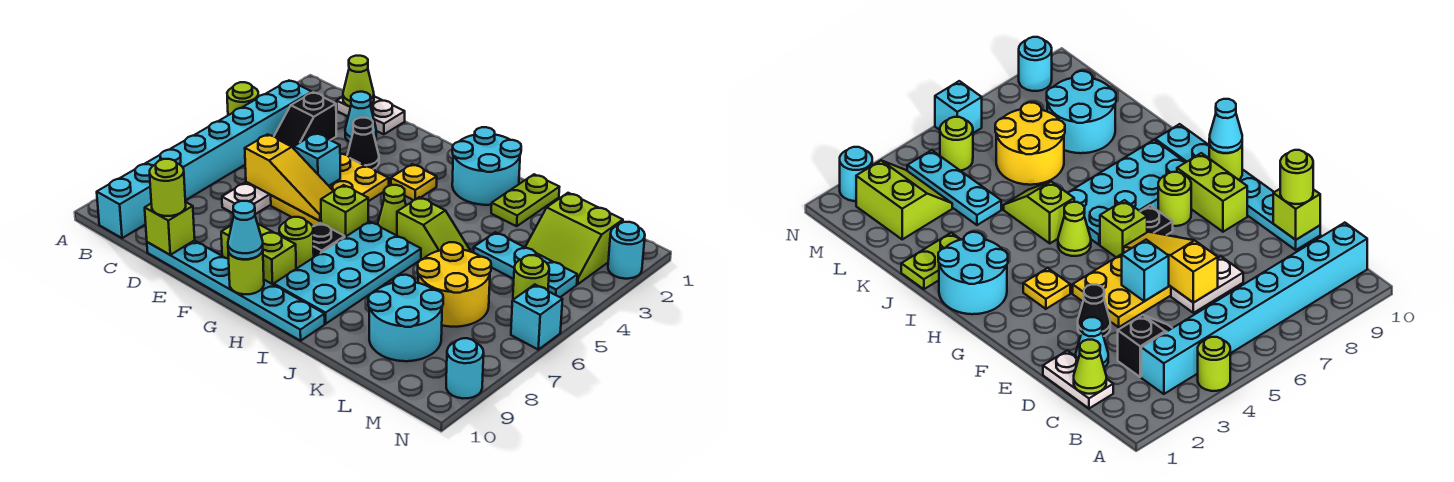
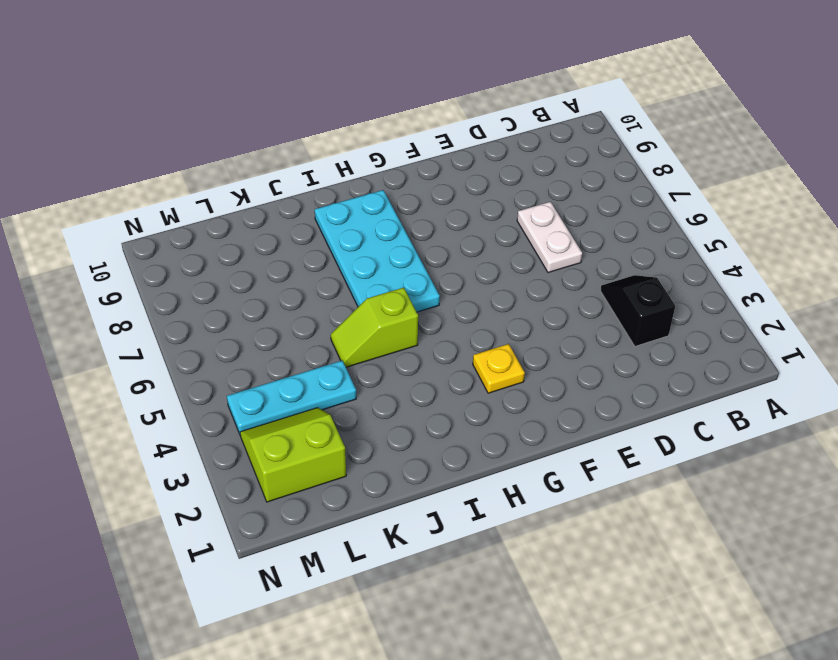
none -> lime 1x1 round brick [227,82,258,115]
none -> cyan 1x8 brick [97,81,312,238]
none -> white 1x2 plate [337,96,405,134]
none -> cyan 1x1 cone [345,92,376,142]

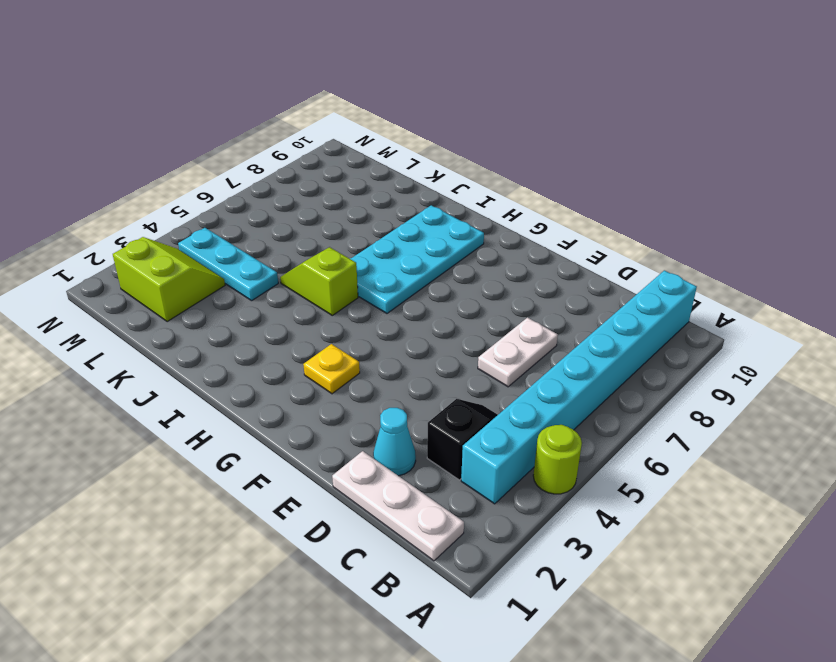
white 1x3 plate [332,451,464,561] -> white 1x2 plate [337,96,405,134]
none -> cyan 1x6 plate [147,240,325,341]
none -> black 1x1 cone [348,118,379,169]
none -> yellow 2x3 plate [271,153,389,226]
none -> lime 1x2 brick [221,224,296,285]

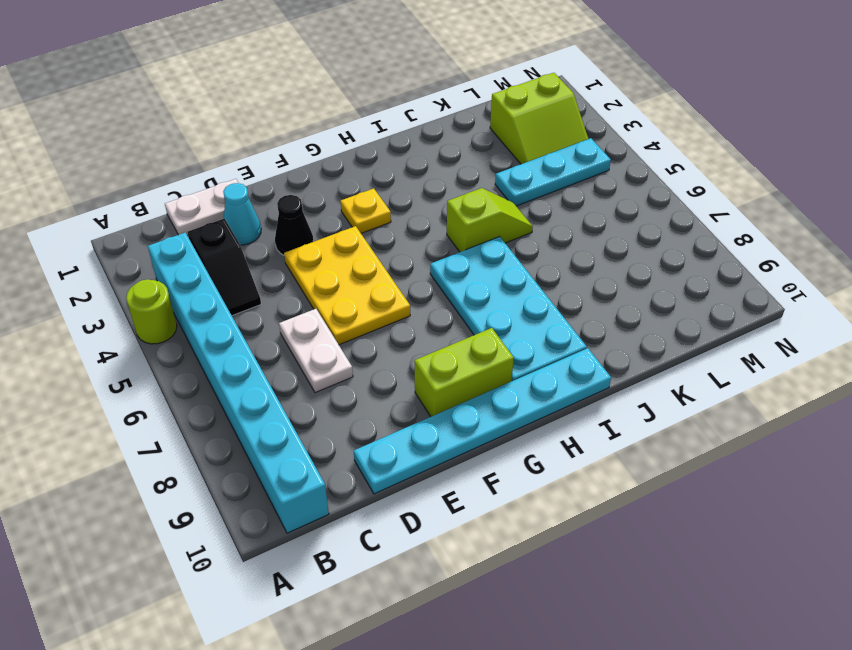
none -> lime 1x1 brick [321,185,368,237]
none -> black 1x1 plate [313,223,345,257]
none -> lime 1x1 round brick [279,217,314,269]
none -> cyan 2x2 round brick [452,127,521,205]

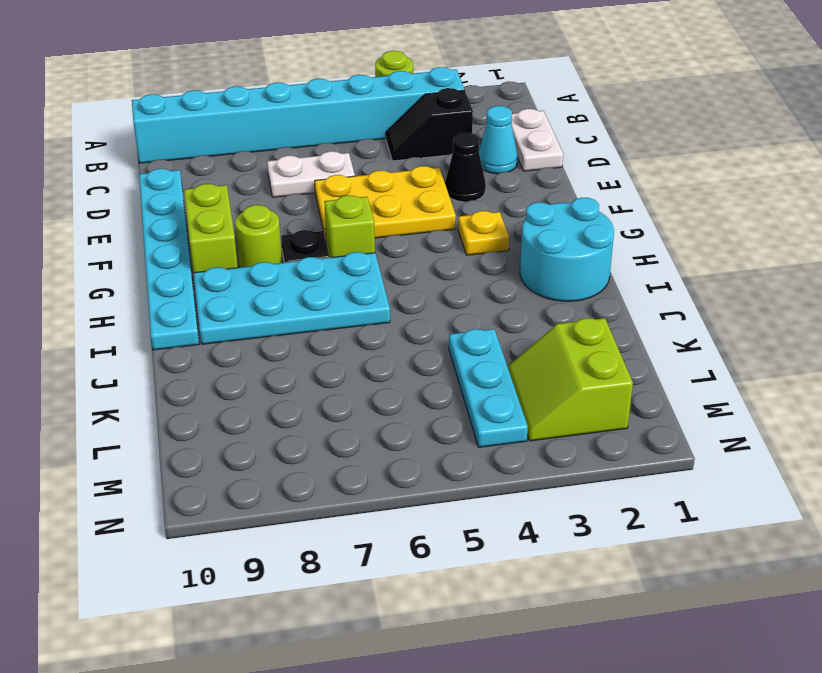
none -> lime 1x1 cone [378,185,406,236]
none -> lime 1x2 slope [397,197,471,259]
none -> lime 1x2 plate [491,174,559,226]
none -> yellow 2x2 round brick [418,242,491,327]

